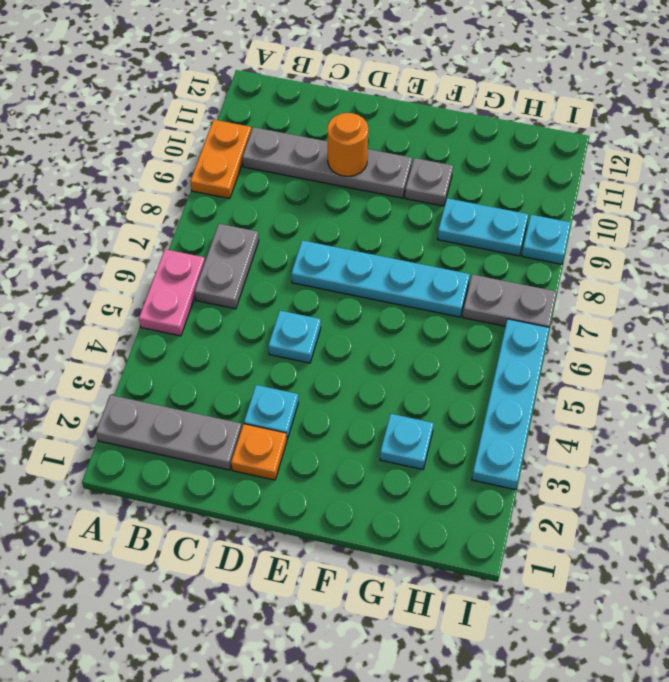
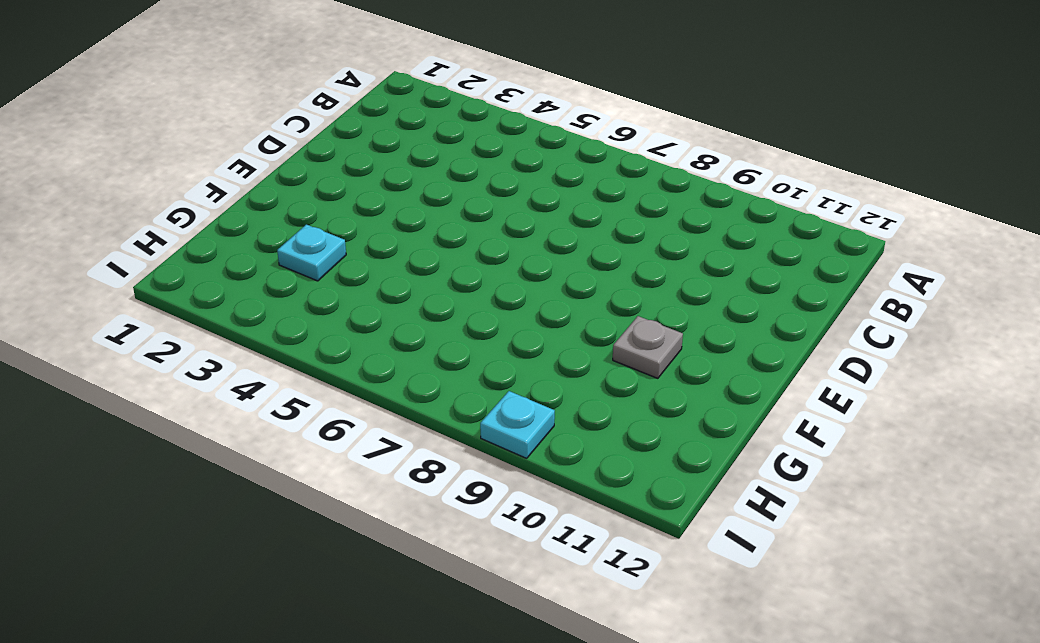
none -> grey 1x3 plate [96,395,242,470]
none -> pink 1x2 plate [139,249,205,336]
none -> orange 1x2 plate [190,120,251,199]

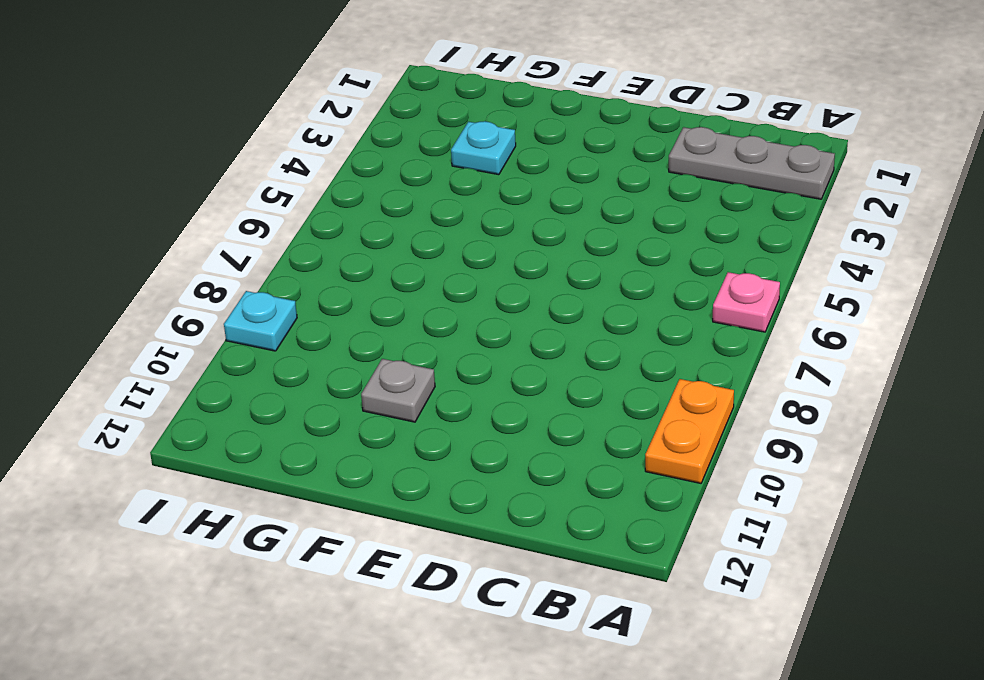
pink 1x1 plate [713,272,780,332] -> pink 1x2 plate [139,249,205,336]
none -> grey 1x2 plate [195,224,259,309]
none -> grey 1x4 plate [242,127,412,198]
none -> orange 1x1 plate [231,424,287,480]

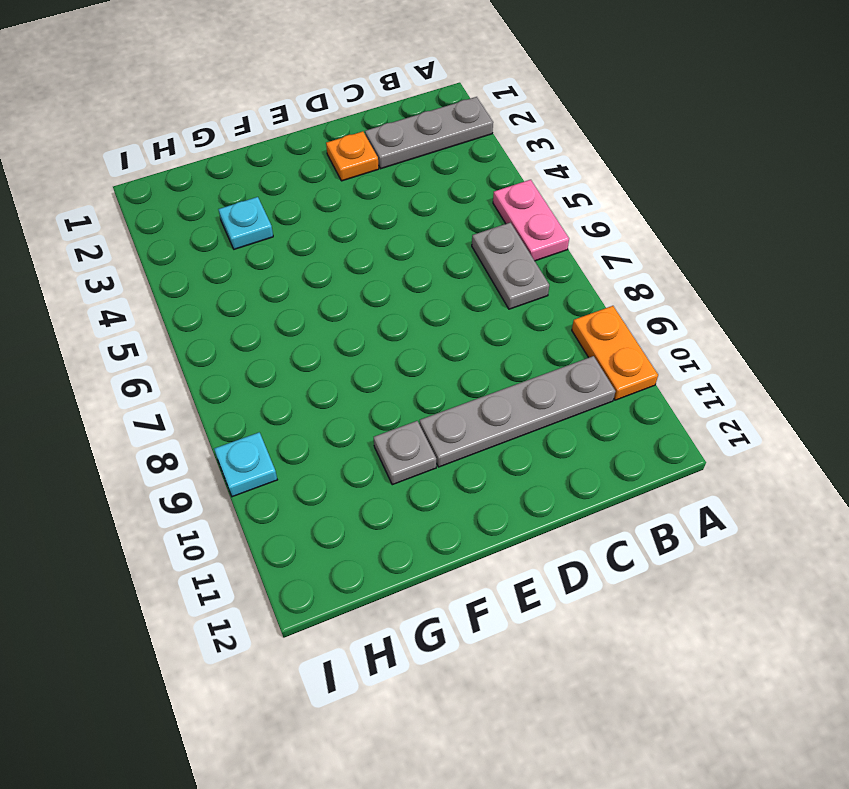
none -> cyan 1x1 plate [244,385,298,439]
none -> cyan 1x1 plate [268,311,321,363]
none -> cyan 1x4 plate [291,240,470,317]

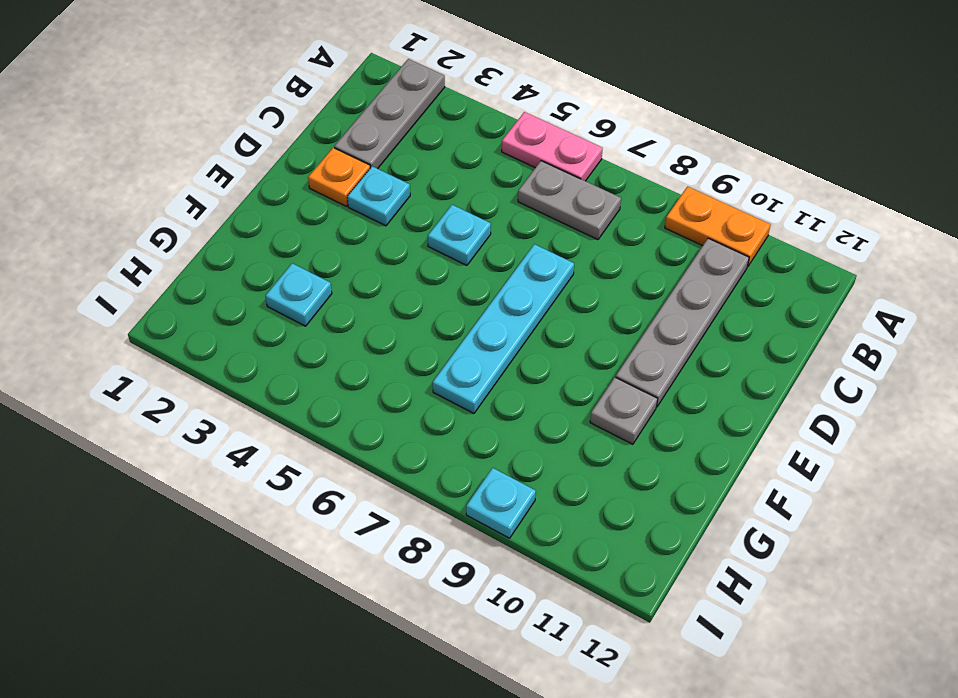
none -> cyan 1x2 plate [437,198,528,256]
none -> grey 1x2 plate [463,274,557,327]
none -> cyan 1x4 plate [472,319,549,490]

